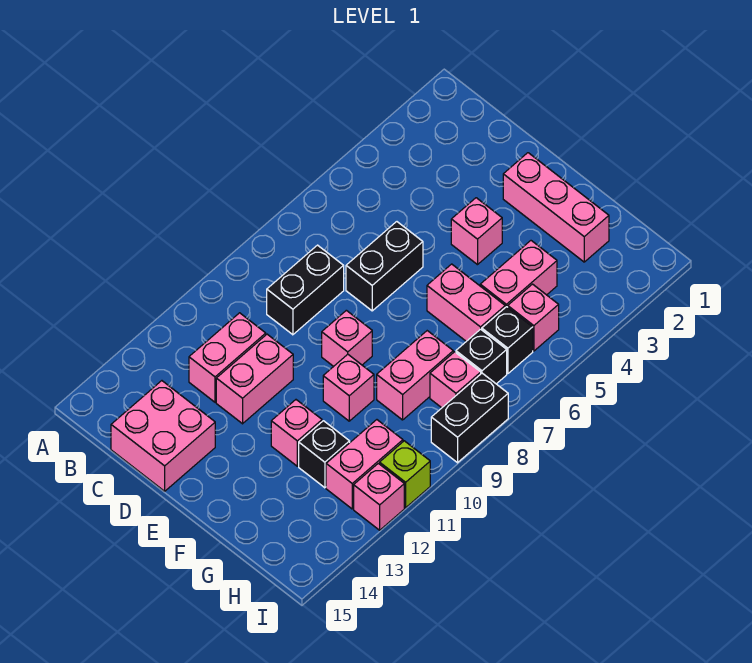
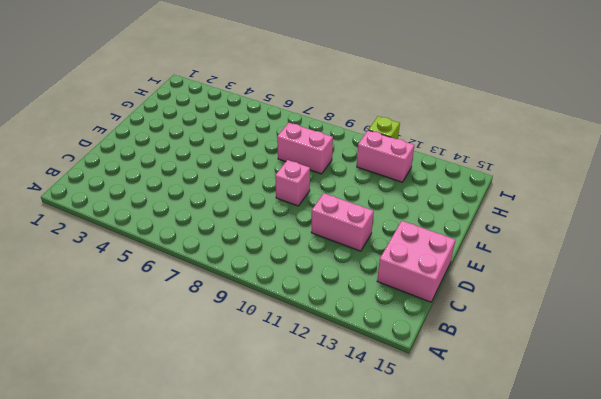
none -> black 1x2 brick [267,245,344,335]
none -> pink 1x2 brick [189,313,266,402]
none -> black 1x2 brick [346,222,423,311]

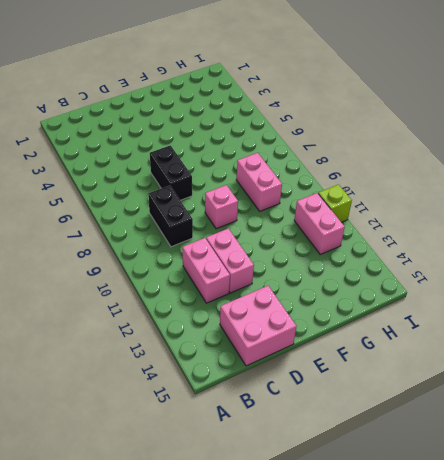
none -> pink 1x3 brick [503,153,609,262]
none -> pink 1x1 brick [451,198,502,265]
none -> pink 1x2 brick [427,264,505,341]

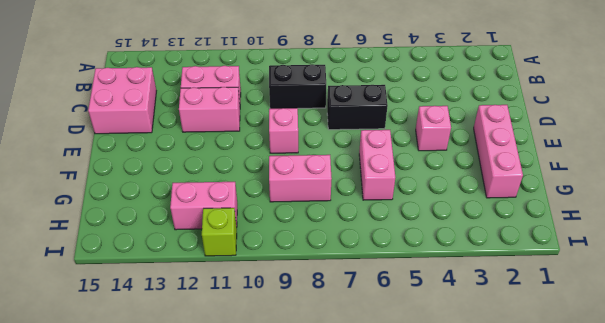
none -> pink 1x1 brick [323,354,374,421]
none -> pink 1x1 brick [271,400,322,466]
none -> pink 1x2 brick [480,241,557,307]

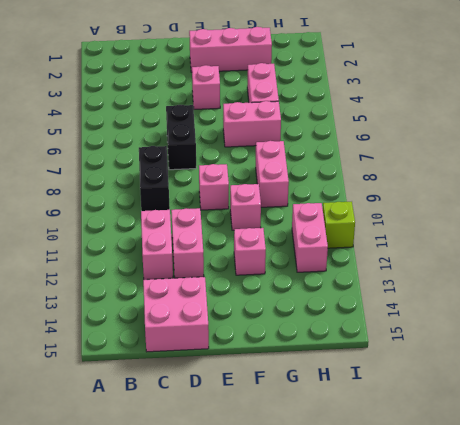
none -> black 1x1 brick [299,421,350,488]
none -> pink 1x1 brick [508,284,559,351]
none -> black 1x1 brick [482,307,533,374]

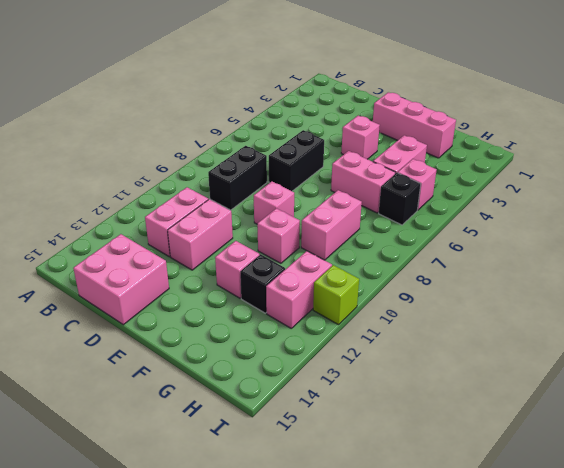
none -> black 1x1 brick [456,329,507,384]
none -> pink 1x1 brick [430,352,481,408]
none -> black 1x2 brick [431,373,508,463]

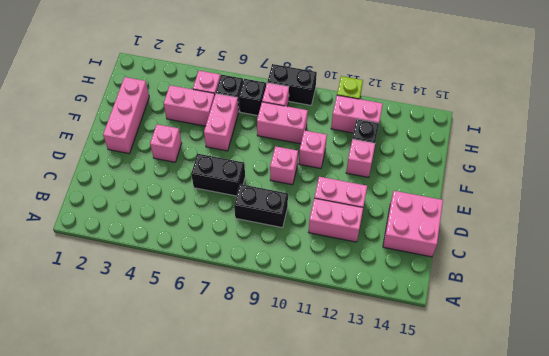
none -> pink 1x1 brick [354,463,404,530]

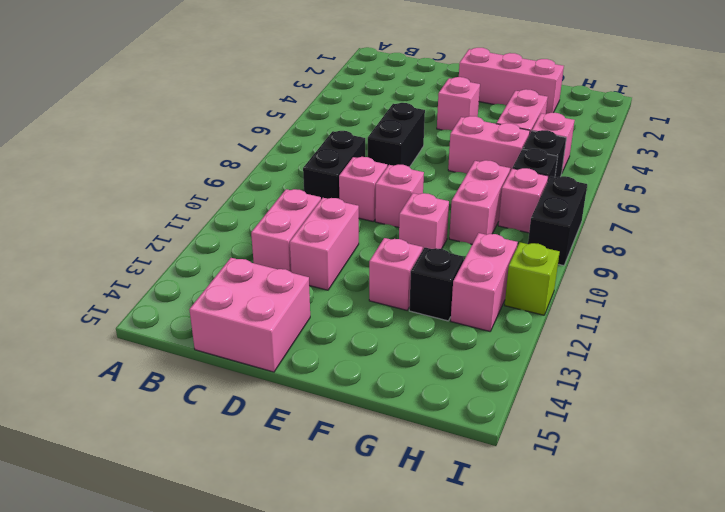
pink 1x1 brick [339,157,387,222] -> pink 1x1 brick moved to [354,463,404,530]

